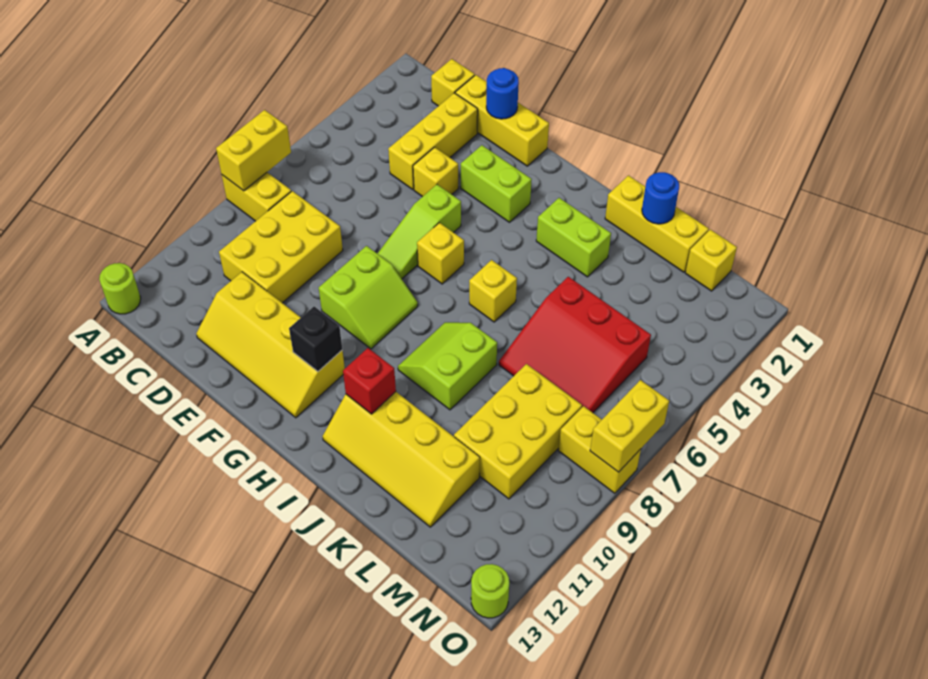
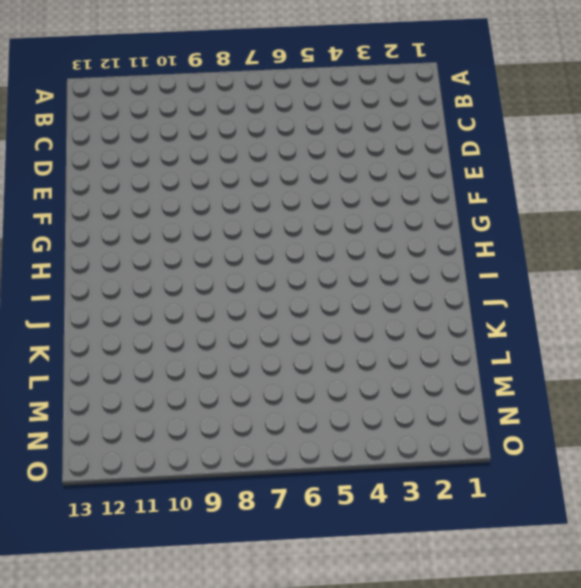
none -> yellow 1x2 brick [222,173,291,221]
none -> lime 1x1 round brick [99,263,141,314]
none -> yellow 1x1 brick [431,59,475,106]

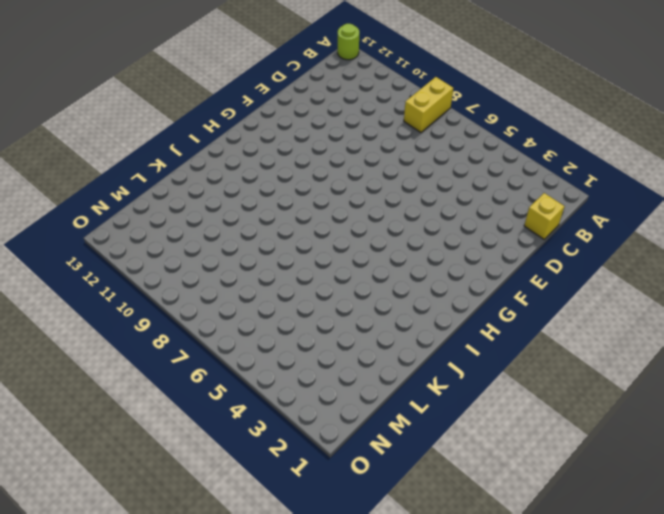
none -> yellow 2x3 brick [219,191,343,303]
none -> yellow 1x3 brick [455,75,549,166]
none -> yellow 1x3 brick [388,93,478,190]

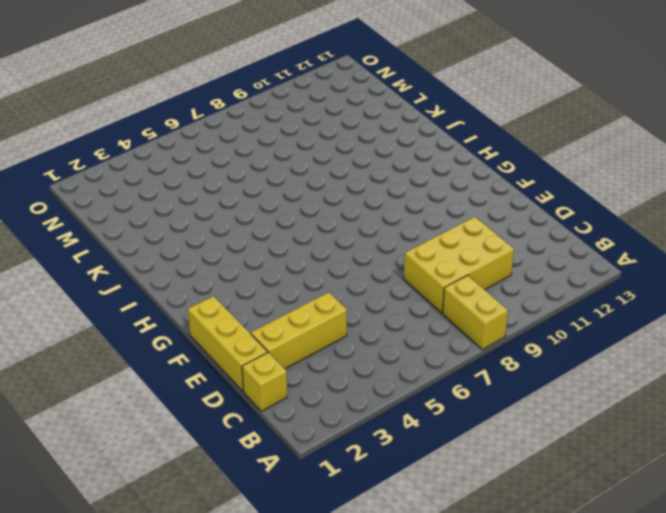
none -> lime 1x1 round brick [99,263,141,314]
none -> yellow 2x4 slope [196,272,345,418]
none -> yellow 1x1 brick [413,147,458,197]

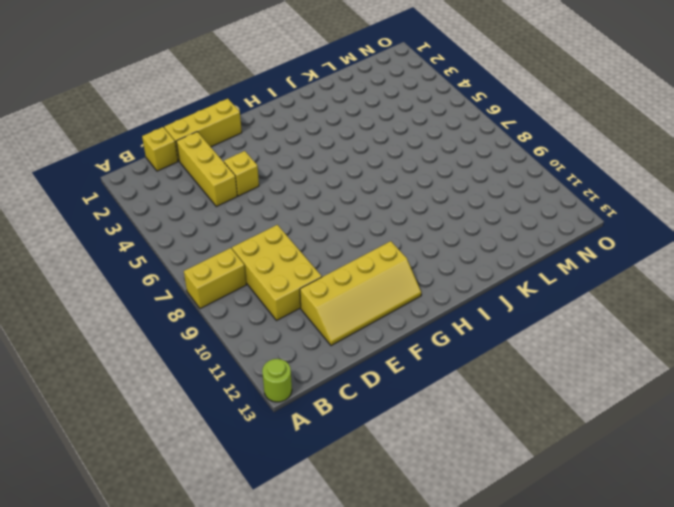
none -> lime 1x2 brick [461,145,532,222]
none -> lime 1x3 slope [377,185,461,279]
none -> lime 2x2 slope [319,246,418,349]

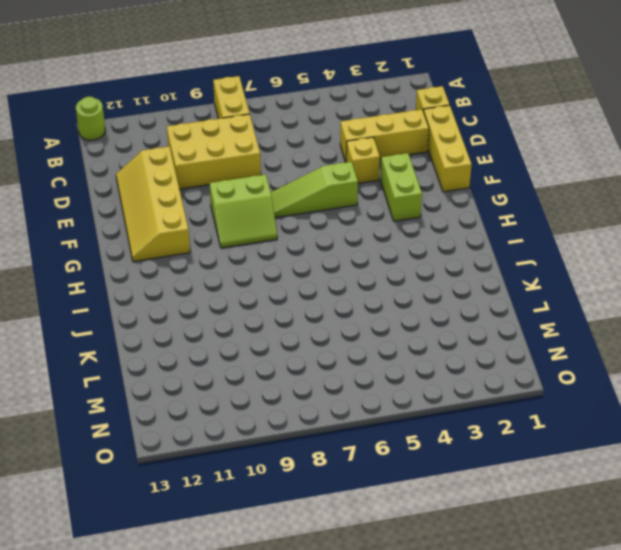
none -> yellow 1x1 brick [417,223,464,284]
none -> lime 1x2 brick [536,198,611,277]
none -> yellow 1x1 brick [469,260,517,322]

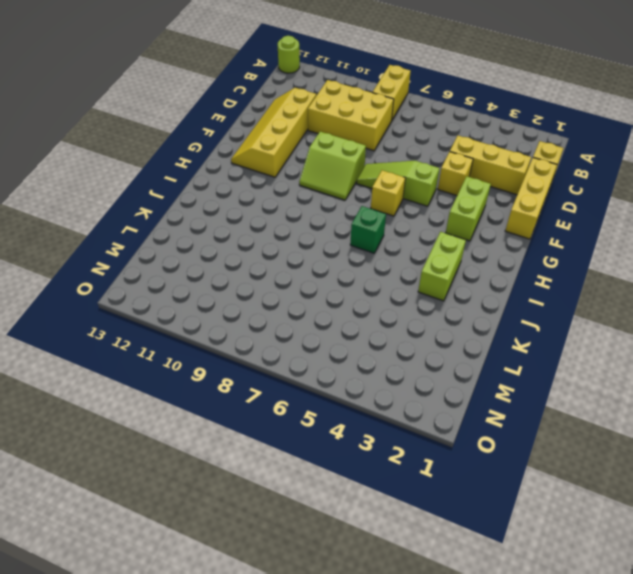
green 1x1 brick [350,206,386,253] -> yellow 1x1 brick [469,260,517,322]
none -> lime 2x2 slope [398,322,497,410]
none -> yellow 2x4 slope [323,392,480,527]
none -> yellow 1x3 brick [605,176,709,272]

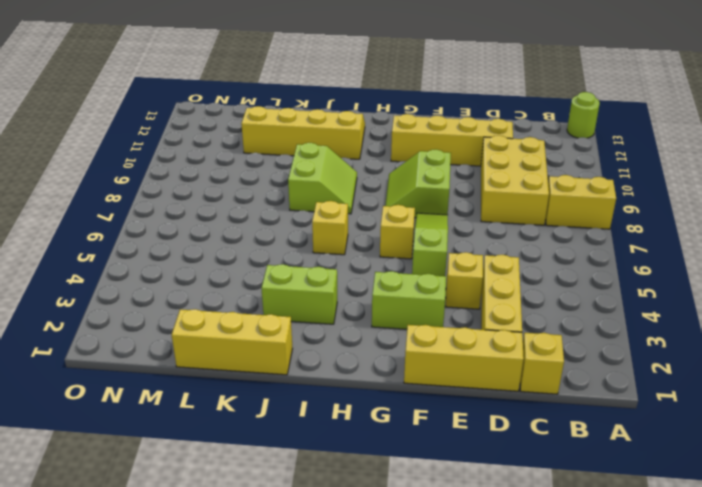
none -> red 3x3 slope [499,277,651,413]
none -> yellow 2x3 brick [454,364,582,499]
none -> yellow 1x1 brick [685,229,737,291]

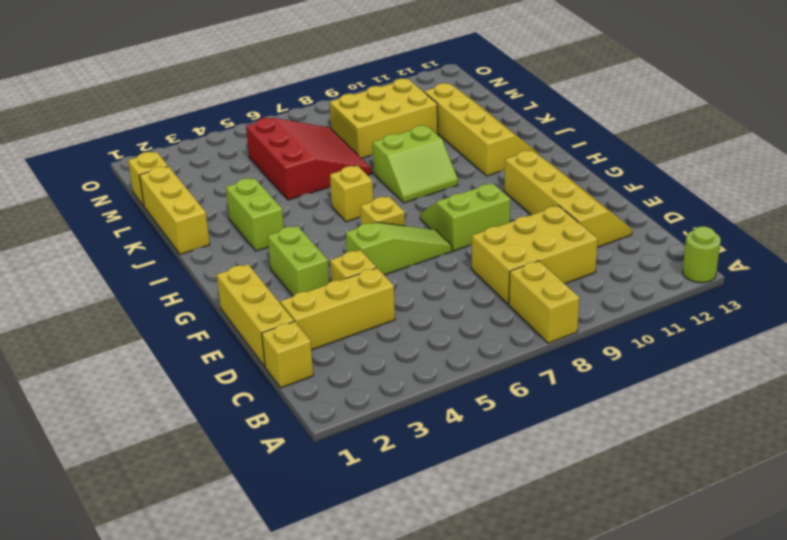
none -> yellow 1x2 brick [558,406,641,493]
none -> lime 1x1 round brick [471,564,509,618]
none -> yellow 1x2 brick [216,110,291,191]

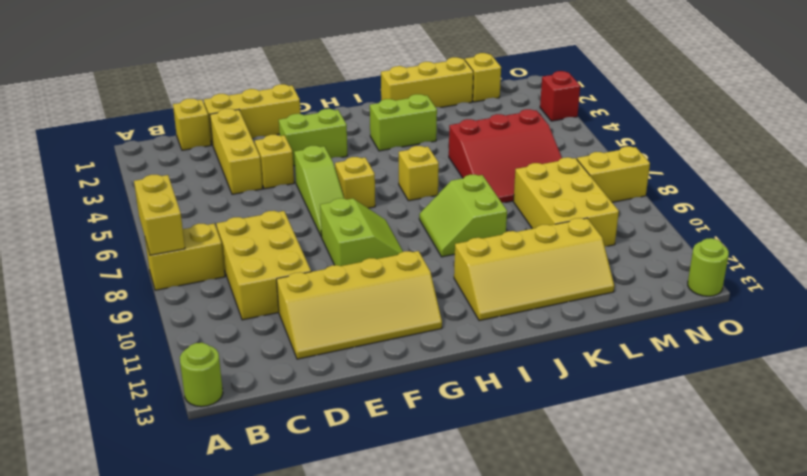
red 1x1 brick [540,71,580,121] -> red 1x1 brick moved to [343,348,396,414]
none -> blue 1x1 round brick [486,68,519,119]
none -> black 1x1 brick [289,306,342,371]
none -> blue 1x1 round brick [642,172,679,224]

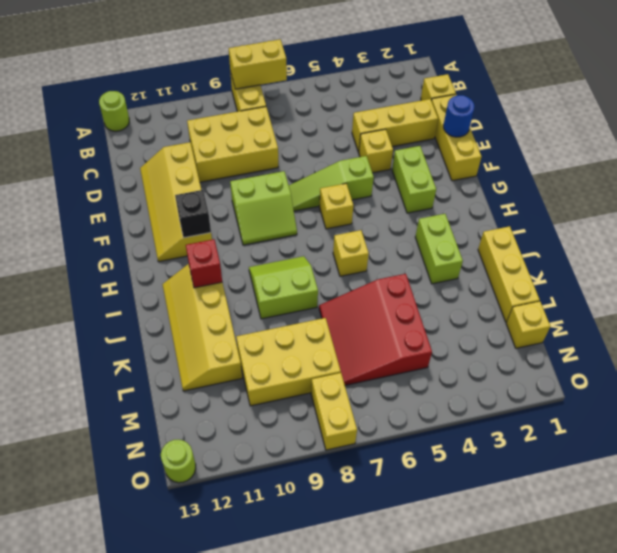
none -> blue 1x1 round brick [642,172,679,224]
none -> yellow 1x2 brick [590,380,669,472]

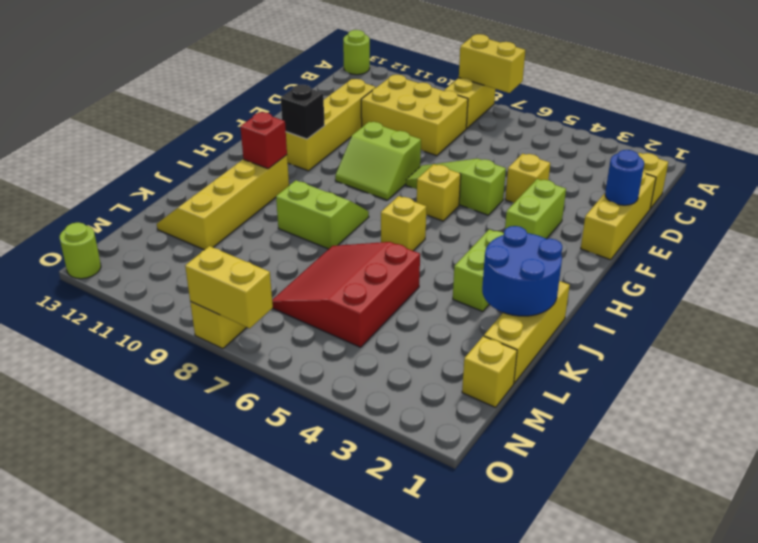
blue 2x2 round brick [482,226,562,316] -> blue 1x1 round brick [642,172,679,224]
none -> yellow 1x3 brick [388,93,478,190]
none -> yellow 2x3 brick [454,364,582,499]

